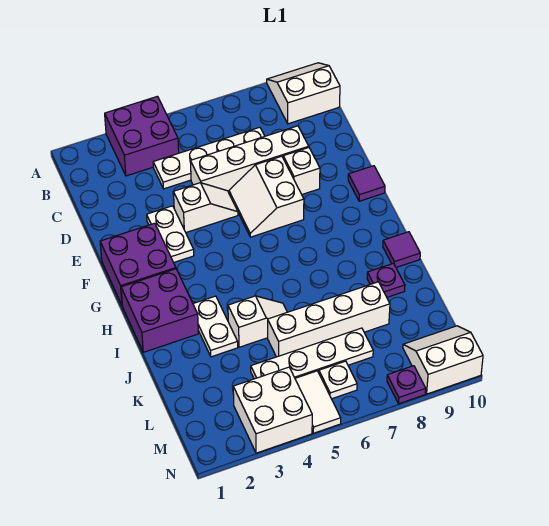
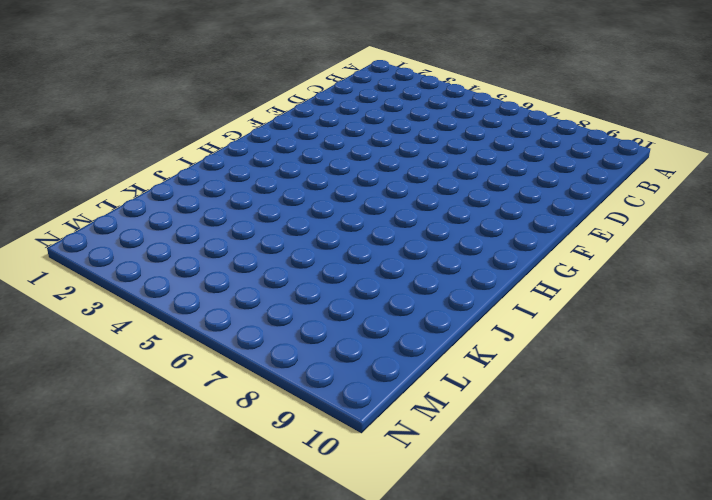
none -> purple 2x2 brick [105,96,179,176]
none -> white 2x2 slope [267,63,340,124]
none -> white 1x4 plate [153,127,265,189]

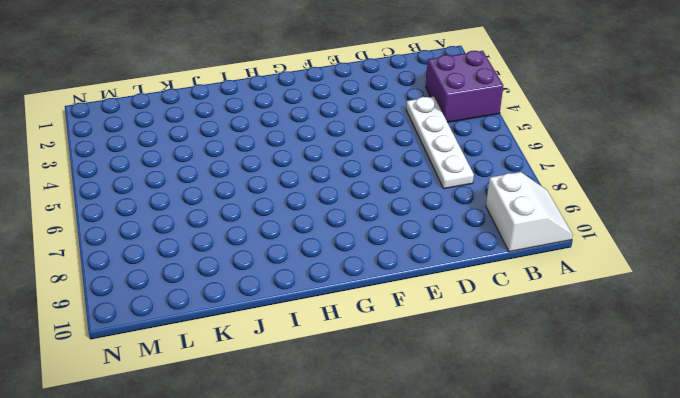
none -> white 1x4 brick [190,126,309,193]
none -> white 1x2 plate [147,206,194,263]
none -> white 1x2 slope [173,183,238,232]

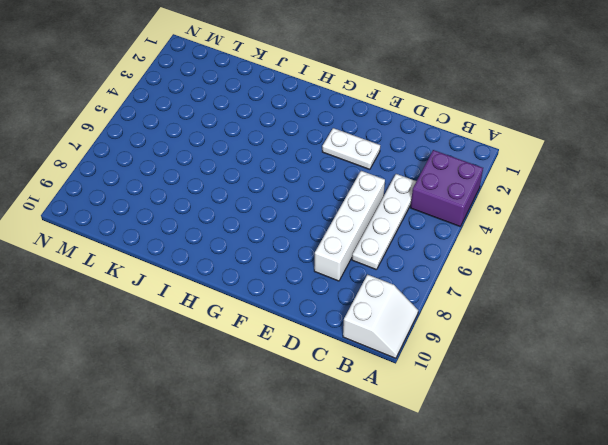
none -> white 1x2 slope [173,183,238,232]
none -> white 2x2 slope [229,156,304,237]
none -> white 1x1 brick [283,148,320,194]

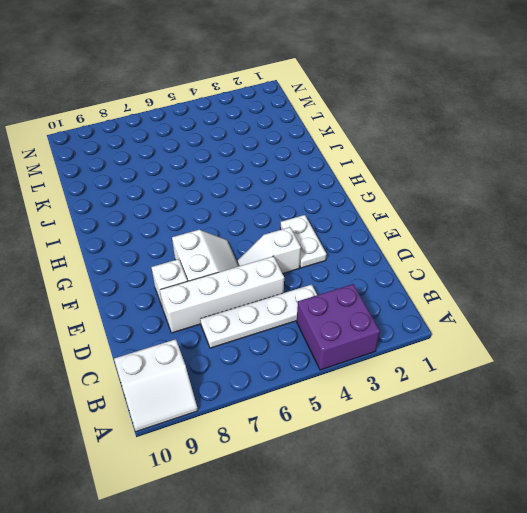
none -> purple 2x2 brick [100,223,176,305]
none -> purple 1x1 tile [348,166,385,201]
none -> purple 2x2 brick [121,269,198,352]

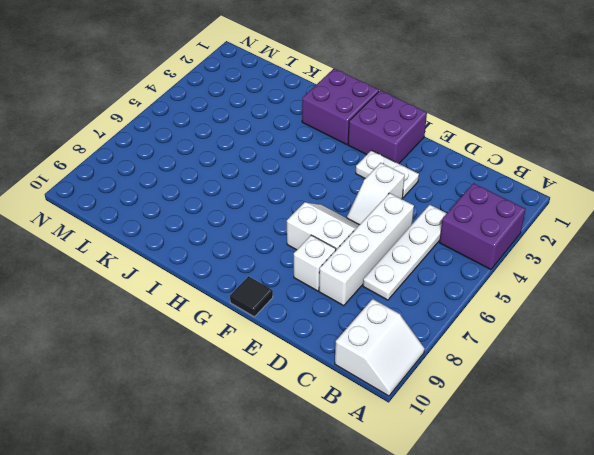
black 1x1 tile [230,276,273,317] -> purple 1x1 tile [348,166,385,201]
none -> white 1x2 plate [193,296,238,357]
none -> purple 1x1 tile [383,232,420,267]
none -> white 1x2 slope [228,296,287,347]

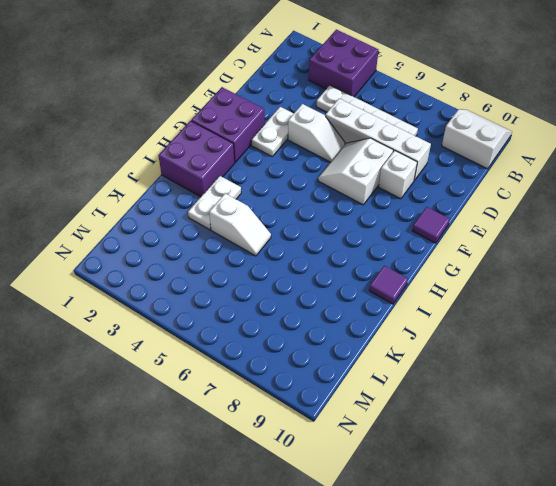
none -> purple 1x1 plate [367,263,405,297]
none -> white 1x4 brick [268,282,390,357]
none -> white 1x4 plate [251,328,373,379]

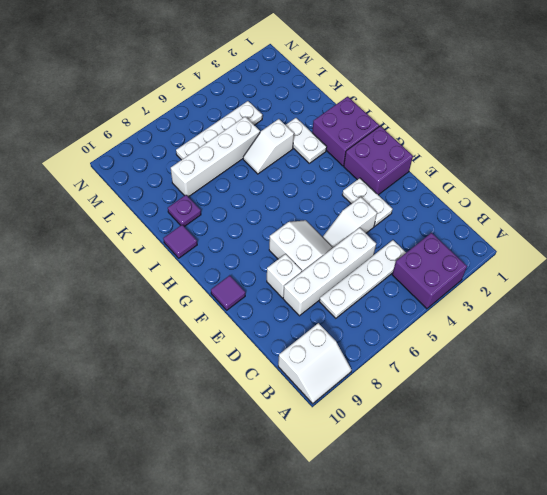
none -> white 2x2 brick [233,367,312,453]
none -> white 1x2 tile [295,371,341,433]
none -> white 1x1 plate [319,361,357,399]

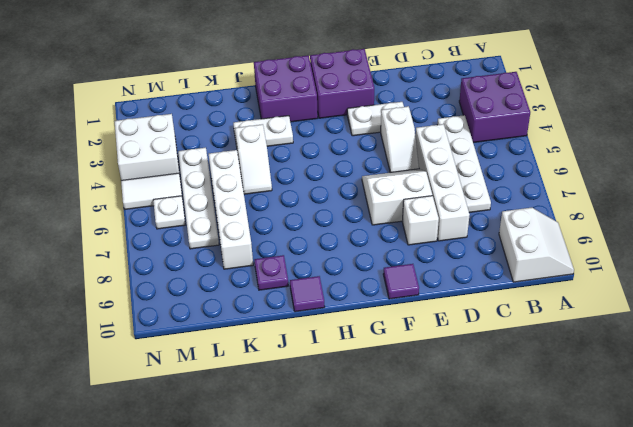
none -> white 2x2 slope [403,326,483,394]
none -> purple 1x1 plate [387,366,426,404]

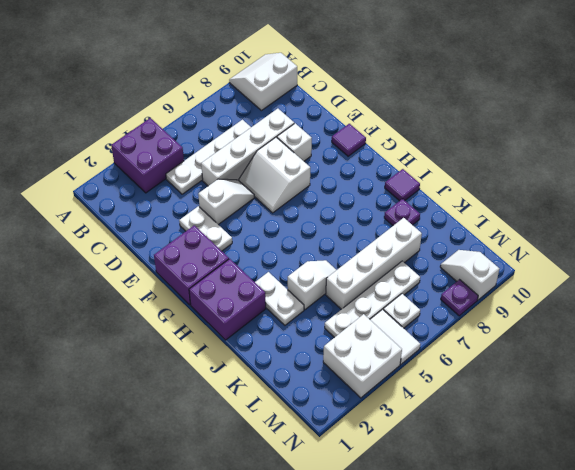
white 1x2 slope [440,250,499,300] -> white 2x2 slope [403,326,483,394]

